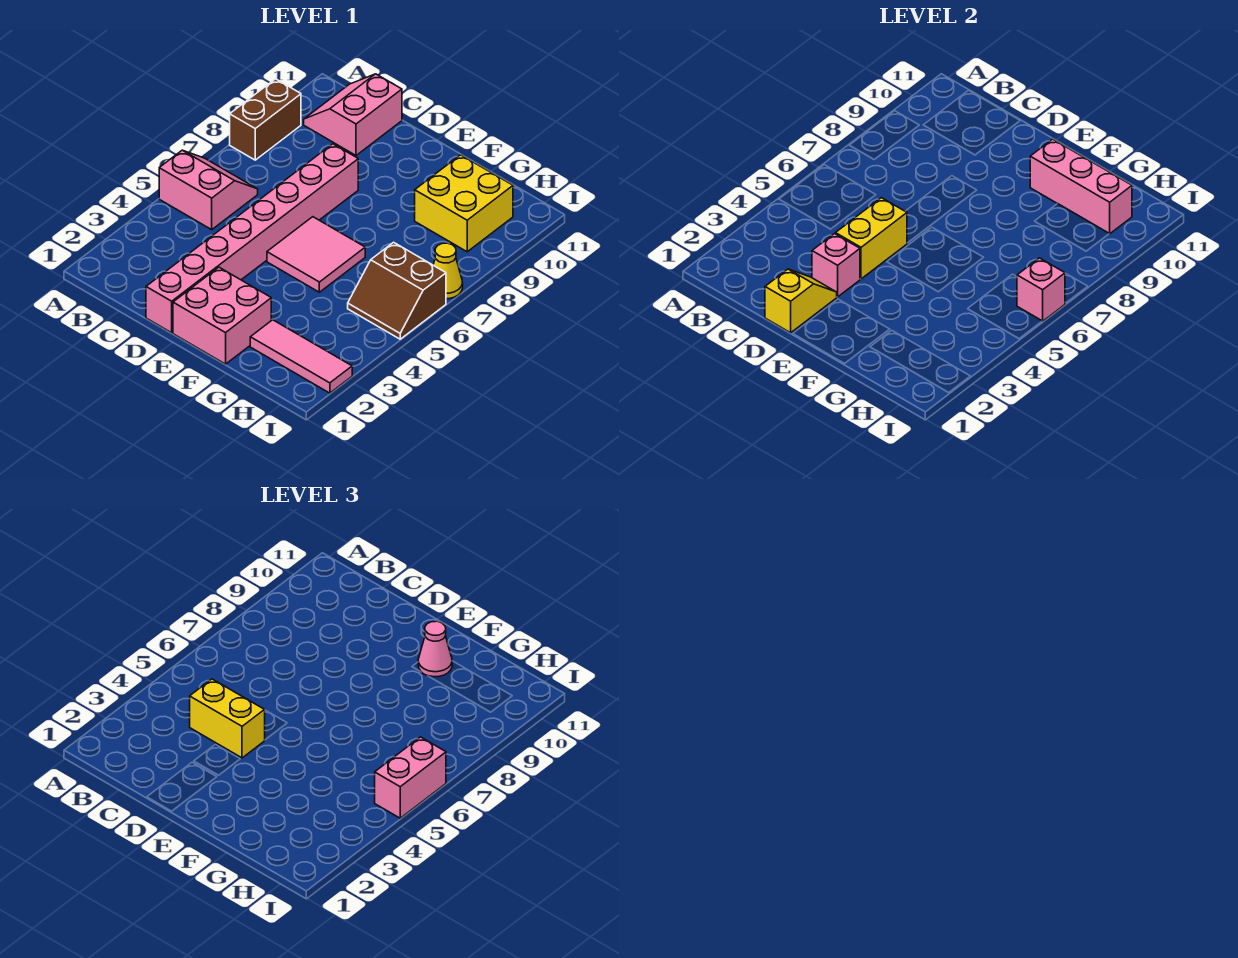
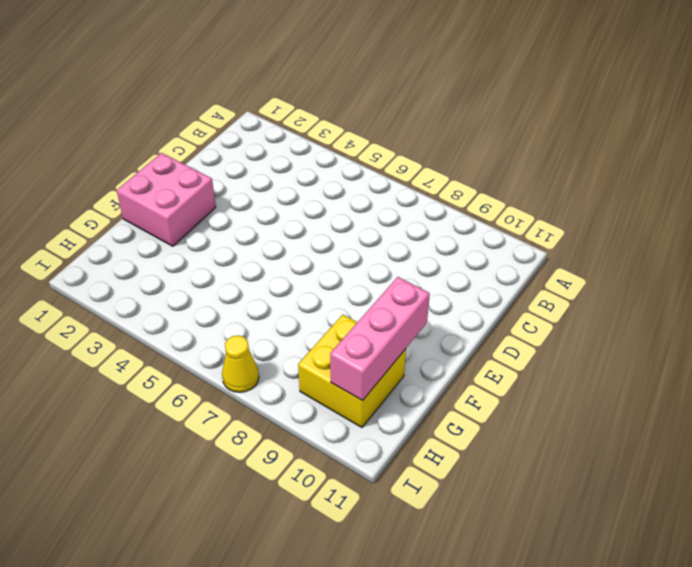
none -> pink 2x2 slope [159,150,258,230]
none -> brown 1x2 brick [230,79,301,160]
none -> pink 2x2 slope [304,74,402,155]

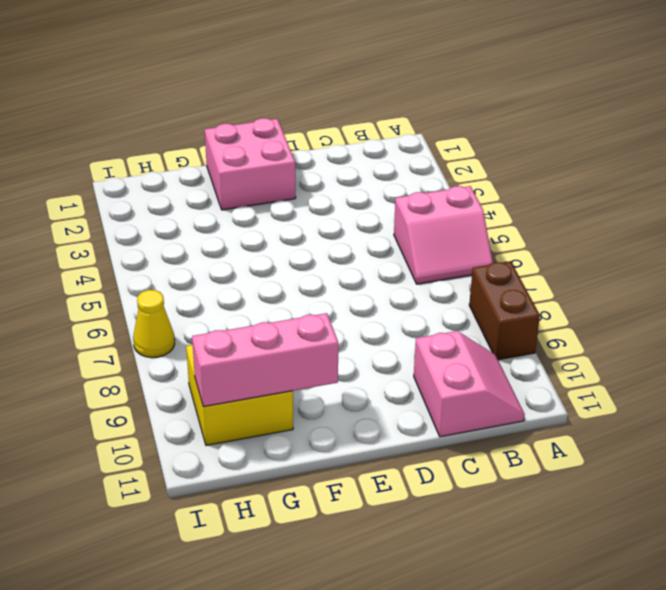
none -> pink 1x8 brick [146,144,358,333]
none -> pink 2x2 tile [267,217,365,292]
none -> pink 1x3 tile [250,320,352,393]

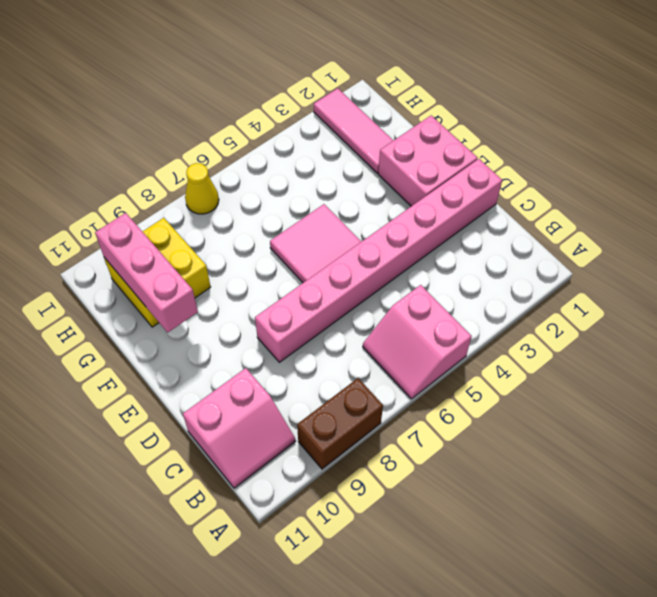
none -> brown 2x2 slope [348,242,446,339]
none -> yellow 1x2 slope [765,269,837,333]
none -> pink 1x1 brick [812,234,860,297]

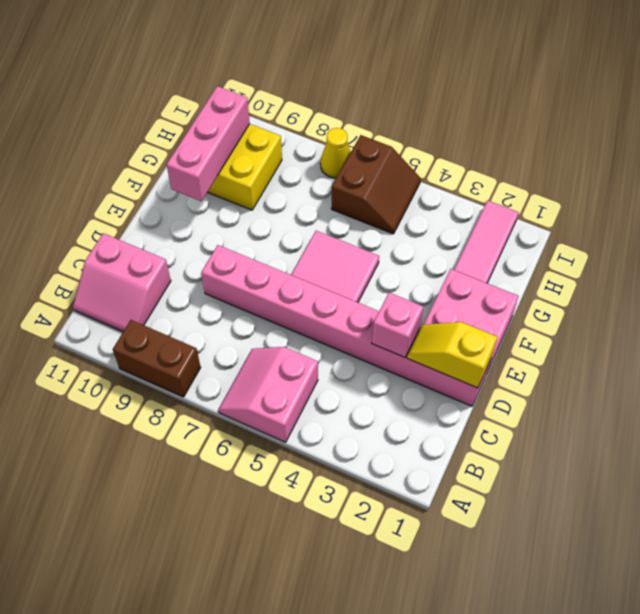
none -> yellow 1x2 brick [836,198,907,279]
none -> pink 1x1 brick [1017,258,1065,321]
none -> yellow 1x2 brick [190,679,265,758]

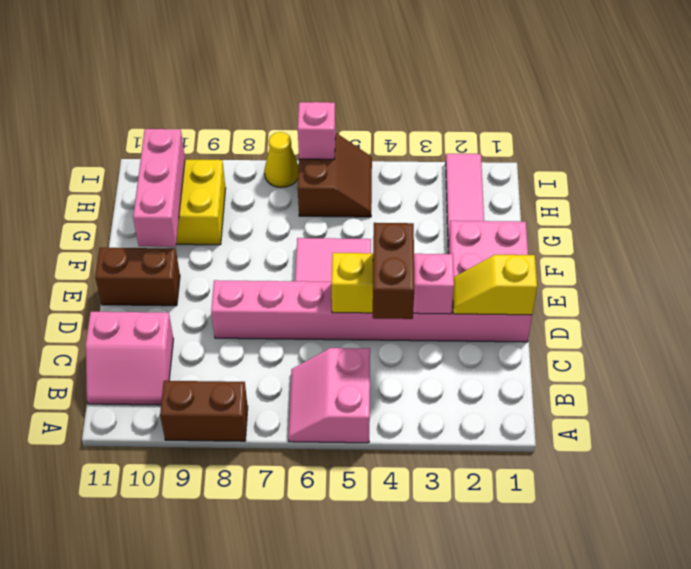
brown 1x2 brick [373,223,414,319] -> yellow 1x2 brick [190,679,265,758]
brown 1x2 brick [95,248,180,306] -> none
none -> pink 1x1 cone [418,621,452,677]
none -> pink 1x2 brick [375,737,446,818]

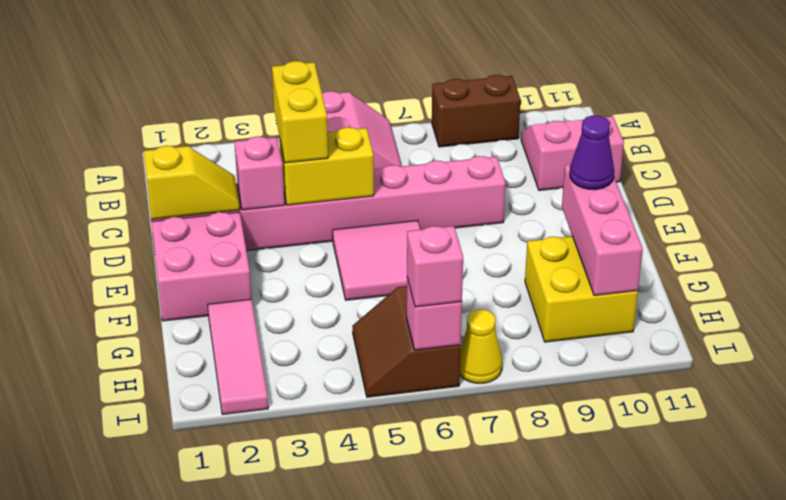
purple 1x1 cone [570,115,614,189] -> pink 1x1 cone [418,621,452,677]
pink 1x1 brick [407,226,463,307] -> pink 1x2 brick [375,737,446,818]

